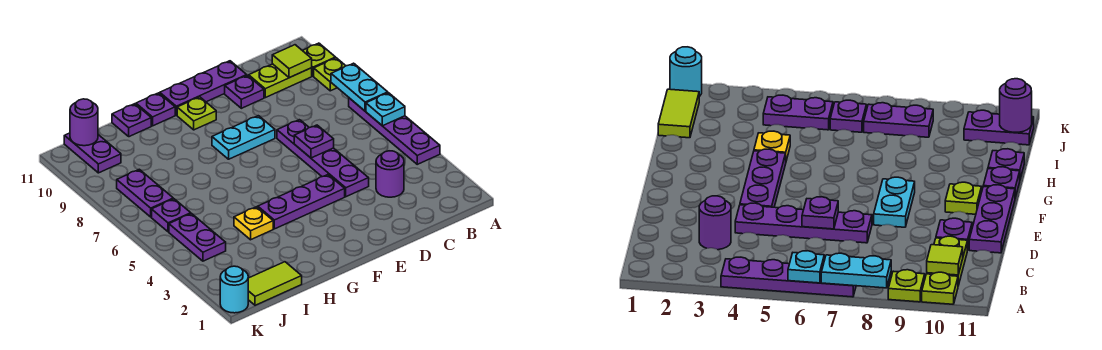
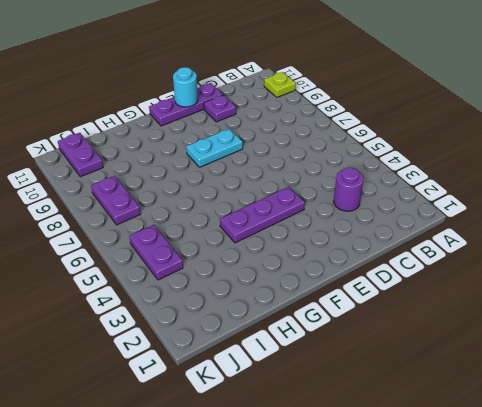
cyan 1x1 round brick [173,67,198,107] -> cyan 1x1 round brick moved to [220,266,248,313]
none -> purple 1x4 plate [349,98,440,164]
none -> lime 1x1 plate [314,58,346,91]
none -> lime 1x2 plate [249,64,312,98]

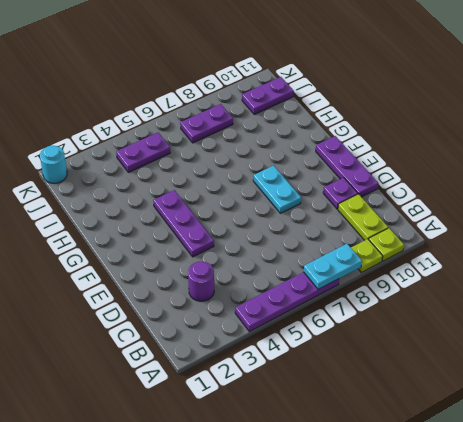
none -> purple 1x4 plate [277,120,369,197]
none -> lime 1x1 plate [177,97,216,130]
none -> purple 1x1 plate [136,93,175,126]

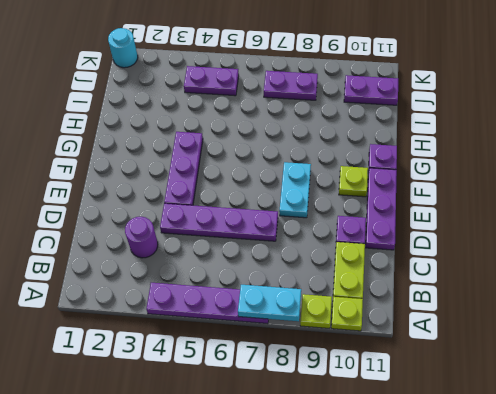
none -> yellow 1x1 plate [234,207,273,240]
none -> purple 1x1 plate [112,104,151,137]
none -> lime 1x2 tile [248,262,302,305]

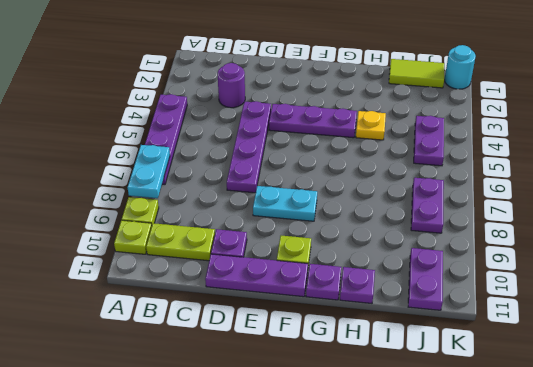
none -> purple 1x1 plate [152,199,191,232]
none -> cyan 1x1 plate [366,93,405,126]
none -> lime 1x1 tile [272,45,312,78]

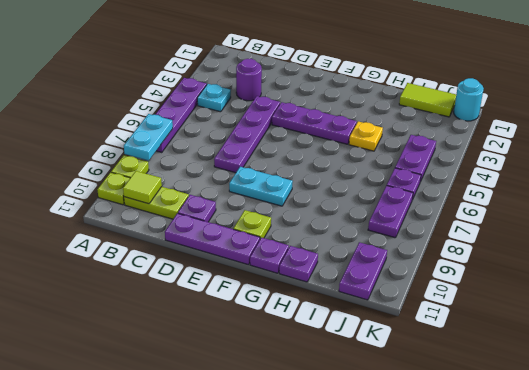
cyan 1x1 plate [197,84,231,112] -> cyan 1x1 plate moved to [366,93,405,126]
none -> purple 1x1 plate [294,125,334,158]
none -> purple 1x1 round brick [70,99,98,146]

